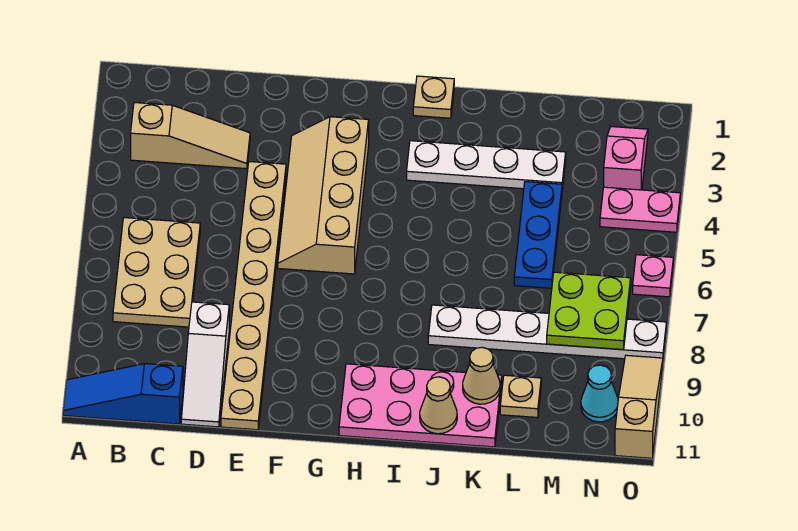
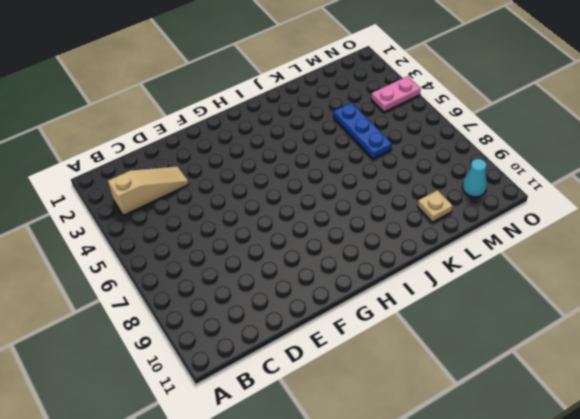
none -> blue 1x3 slope [63,364,183,424]
none -> tan 2x3 plate [113,218,200,327]
none -> white 1x3 slope [181,302,229,427]

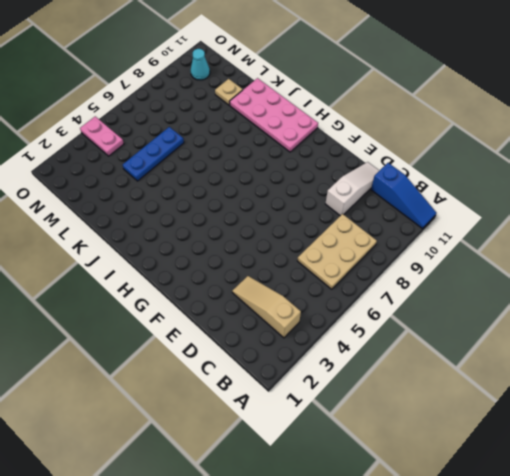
none -> tan 1x8 plate [221,162,286,430]
none -> tan 2x4 slope [278,117,369,274]
none -> tan 1x1 plate [413,76,454,118]

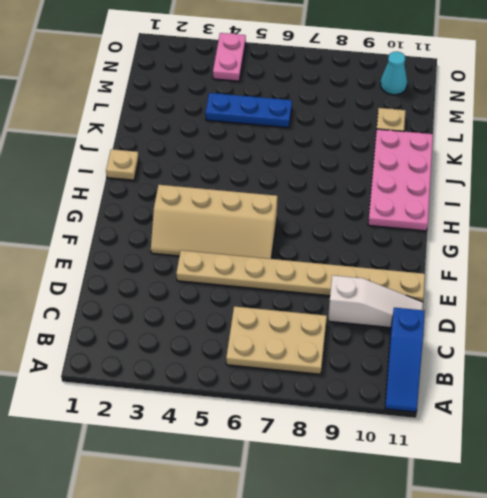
none -> tan 1x3 slope [131,102,250,169]
none -> white 1x4 plate [407,141,566,190]
none -> white 1x6 plate [428,305,666,359]

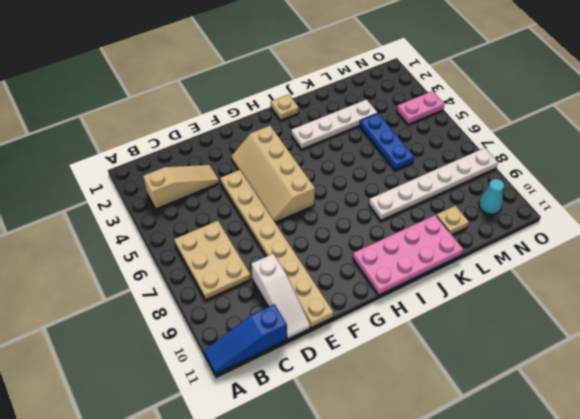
none -> pink 1x2 slope [604,127,648,190]
none -> pink 1x1 plate [633,255,673,297]
none -> tan 1x3 slope [615,355,663,458]

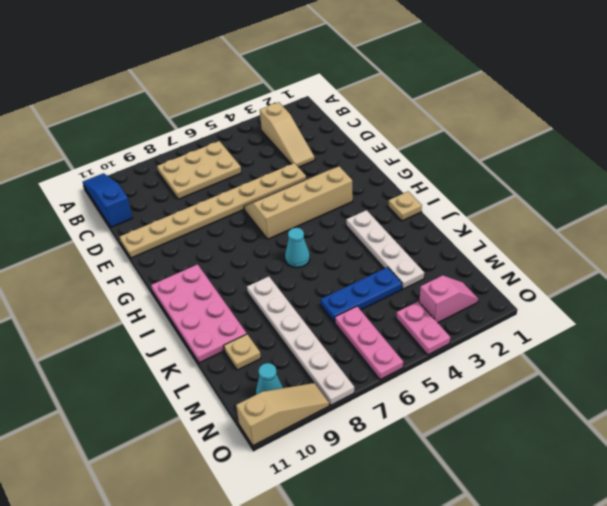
cyan 1x1 cone [285,228,310,268] -> none
pink 1x3 plate [335,306,403,380] -> pink 1x1 plate [633,255,673,297]
none -> white 1x3 slope [181,302,229,427]
none -> tan 1x1 cone [420,377,457,434]
none -> tan 1x1 cone [463,347,500,404]

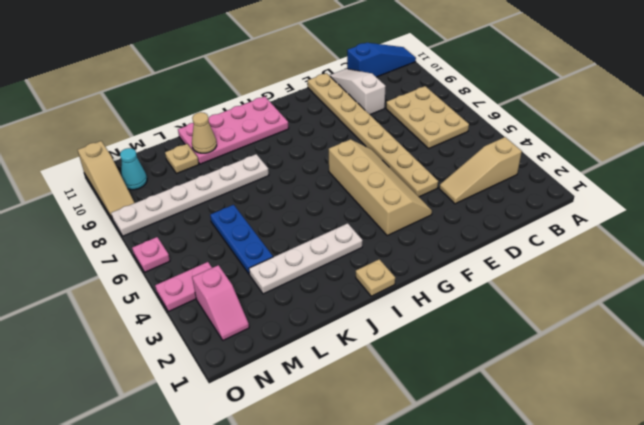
none -> tan 1x1 cone [420,377,457,434]
none -> lime 2x2 plate [547,272,631,350]

